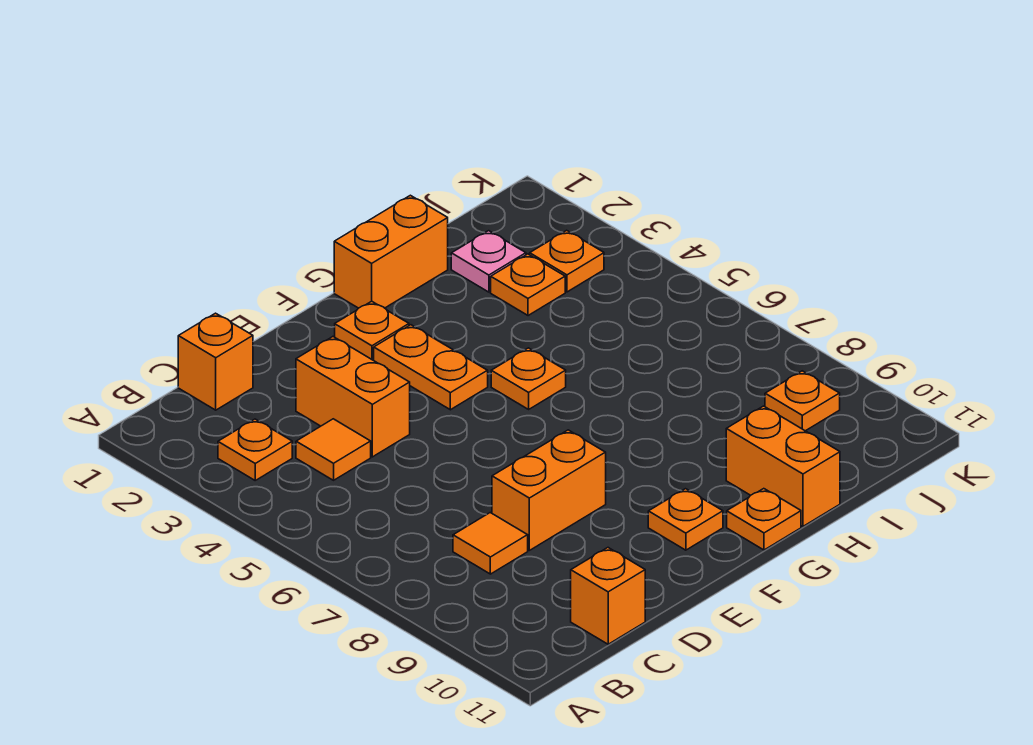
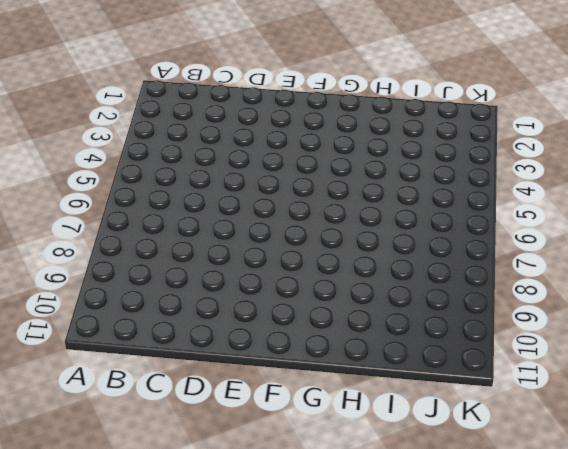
none -> orange 1x1 plate [218,419,292,480]
none -> orange 1x1 brick [178,313,253,410]
none -> orange 1x1 tile [296,419,371,480]

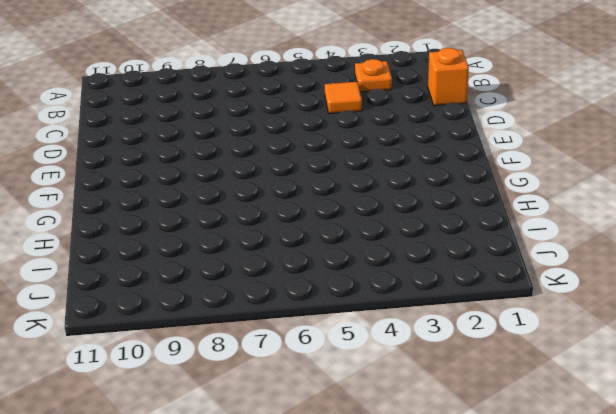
none -> orange 1x1 tile [453,513,528,574]
none -> orange 1x1 brick [571,548,645,644]
none -> orange 1x2 brick [296,337,410,457]

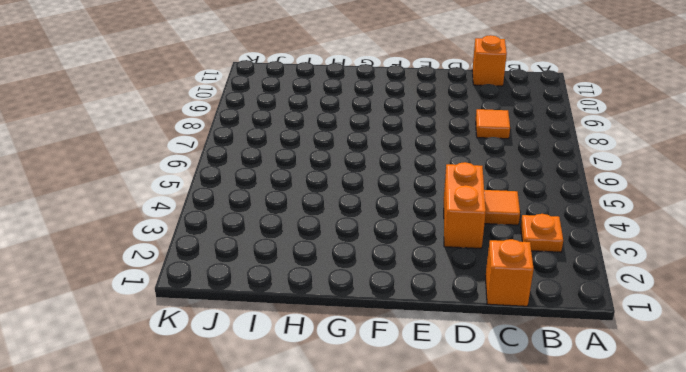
none -> orange 1x2 brick [492,430,606,550]
none -> orange 1x1 plate [335,301,409,360]
none -> orange 1x2 plate [374,325,488,410]

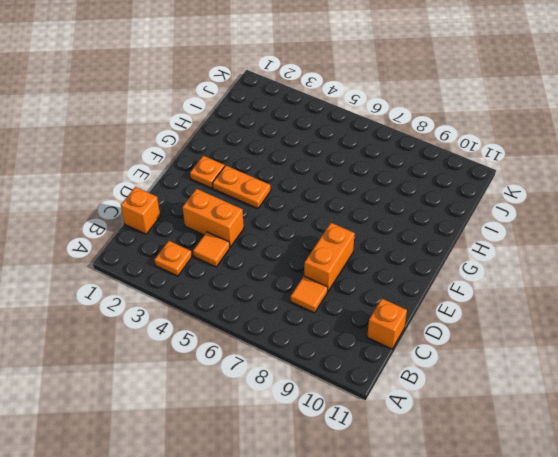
none -> orange 1x1 plate [648,489,723,550]
none -> orange 1x2 brick [334,195,448,308]
none -> orange 1x1 plate [491,348,566,409]

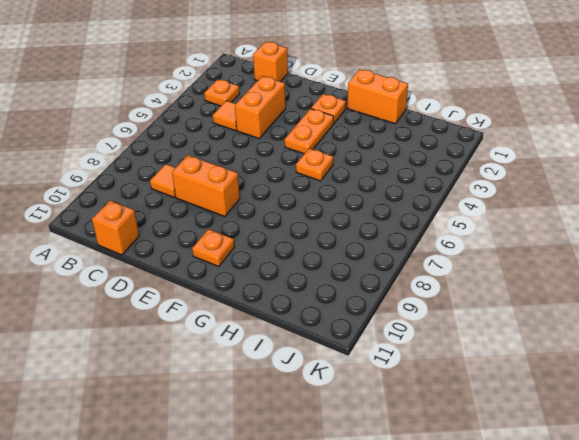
none -> orange 1x1 plate [727,489,801,550]
none -> orange 1x2 brick [726,406,840,526]
none -> pink 1x1 plate [451,231,526,292]

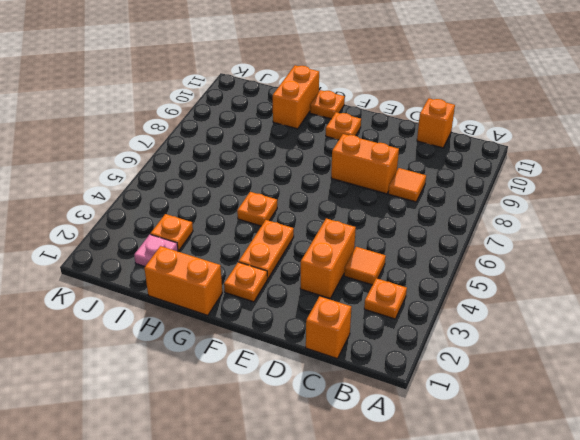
none -> orange 1x1 plate [530,230,604,292]
none -> orange 1x1 plate [765,371,840,431]

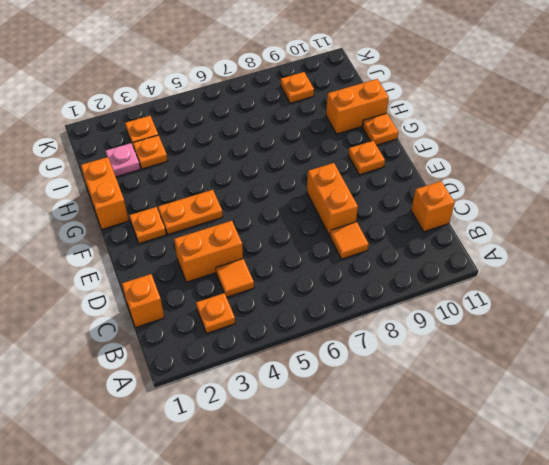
none -> orange 1x1 plate [491,348,566,409]

